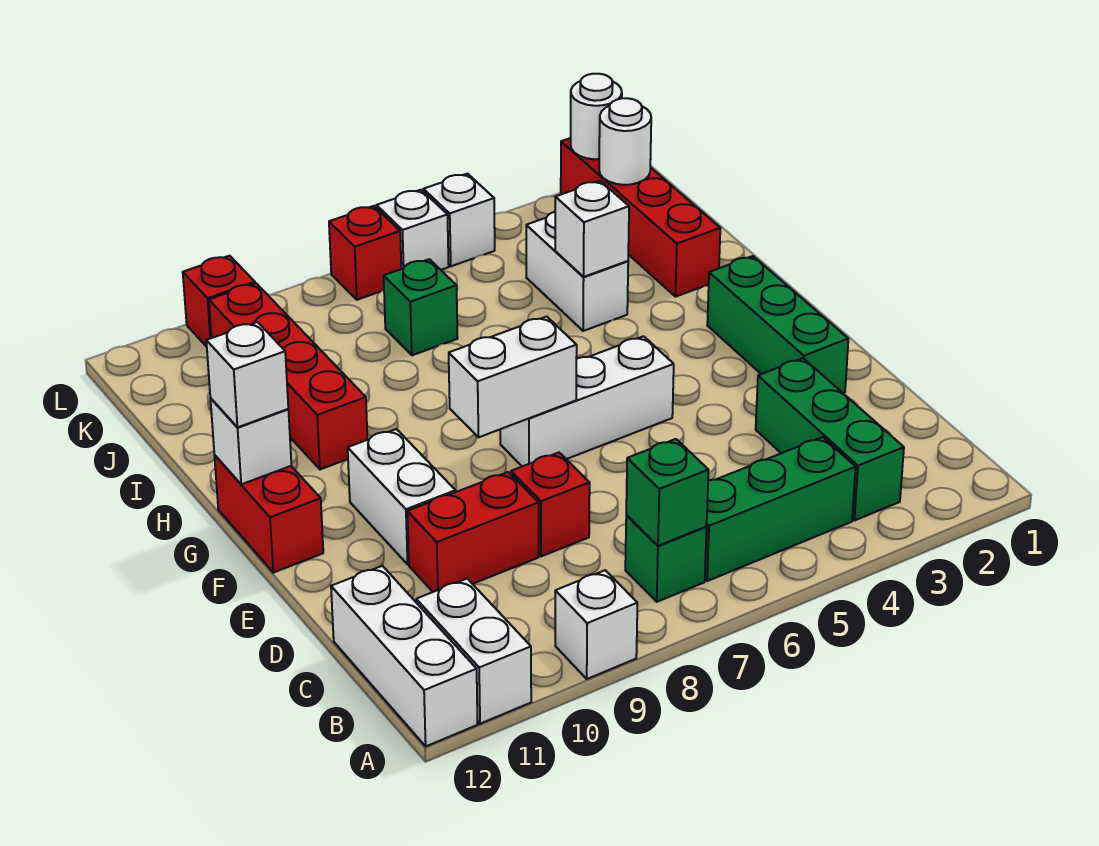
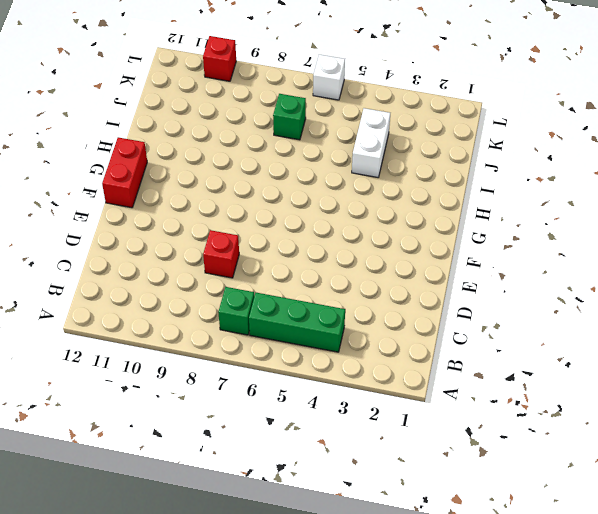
none -> white 1x1 brick [555,570,637,679]
none -> white 1x2 brick [416,579,531,724]
none -> white 1x3 brick [331,566,477,746]

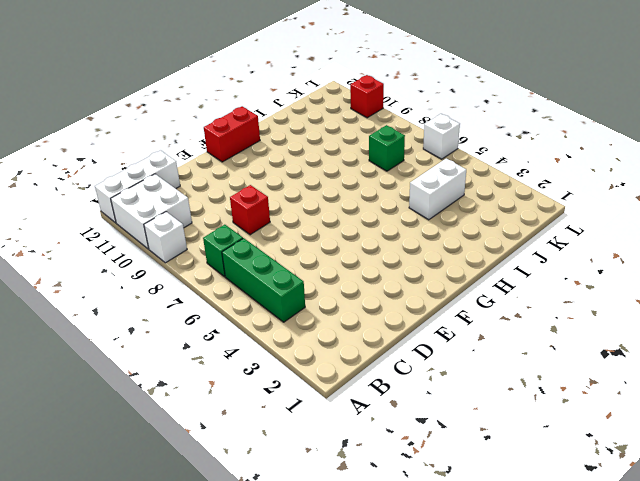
white 2x2 brick [111,174,192,249] -> white 1x2 brick [416,579,531,724]
none -> green 1x3 brick [756,358,904,521]
none -> red 1x2 brick [407,472,539,592]
none -> green 1x3 brick [707,256,848,393]

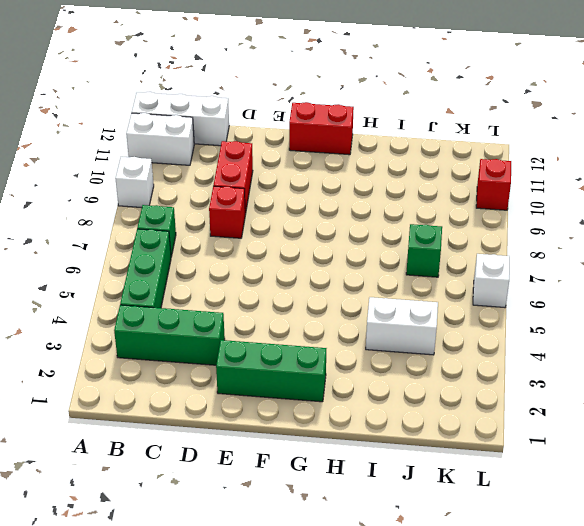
none -> white 1x2 brick [348,429,456,564]
none -> white 1x3 brick [500,336,674,466]
none -> red 1x4 brick [209,283,367,469]

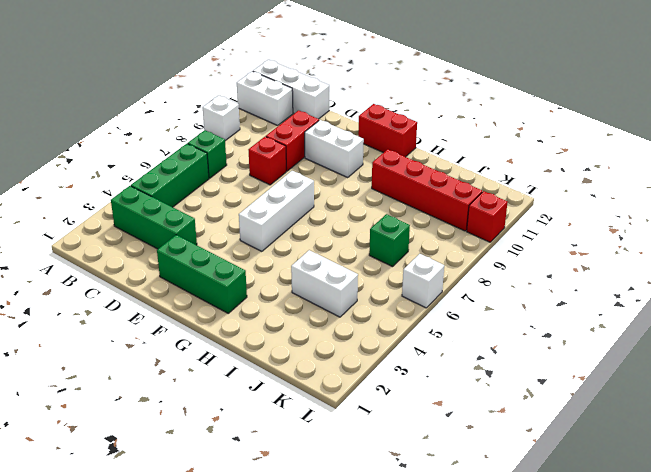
none -> red 1x4 brick [561,138,720,297]
none -> white 1x1 brick [423,174,495,266]
none -> red 1x1 brick [329,206,401,300]

